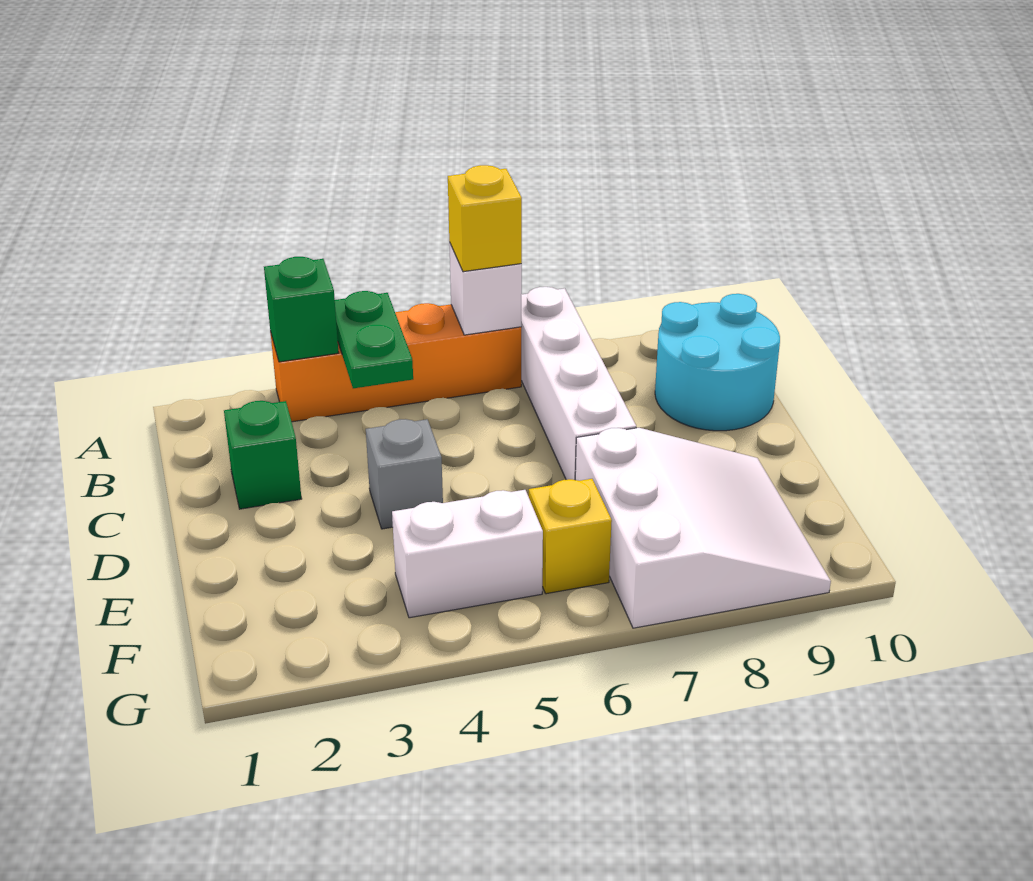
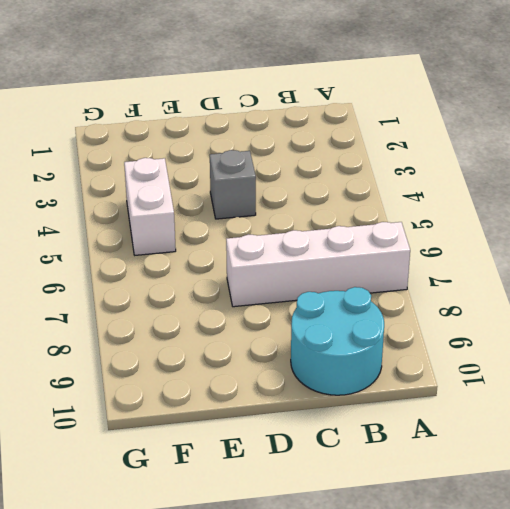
none -> orange 1x4 brick [270,303,521,422]
none -> green 1x1 brick [224,401,302,509]
none -> white 3x3 slope [575,428,831,628]

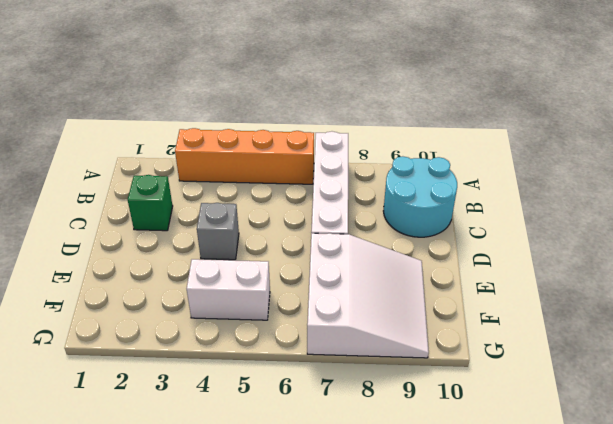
none -> yellow 1x1 brick [529,479,612,594]
none -> green 1x1 brick [264,257,339,362]
none -> green 1x2 plate [335,291,413,388]

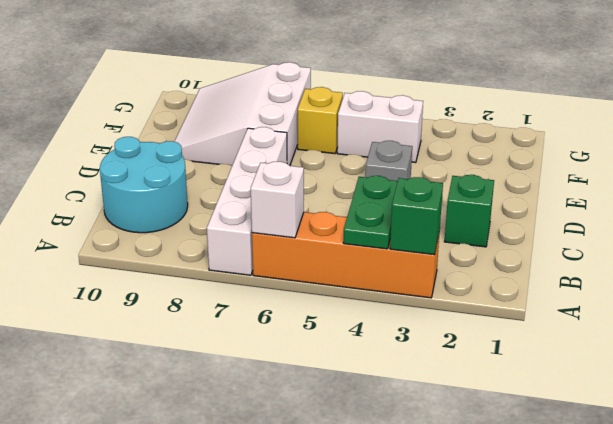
none -> yellow 1x1 brick [448,165,522,272]

